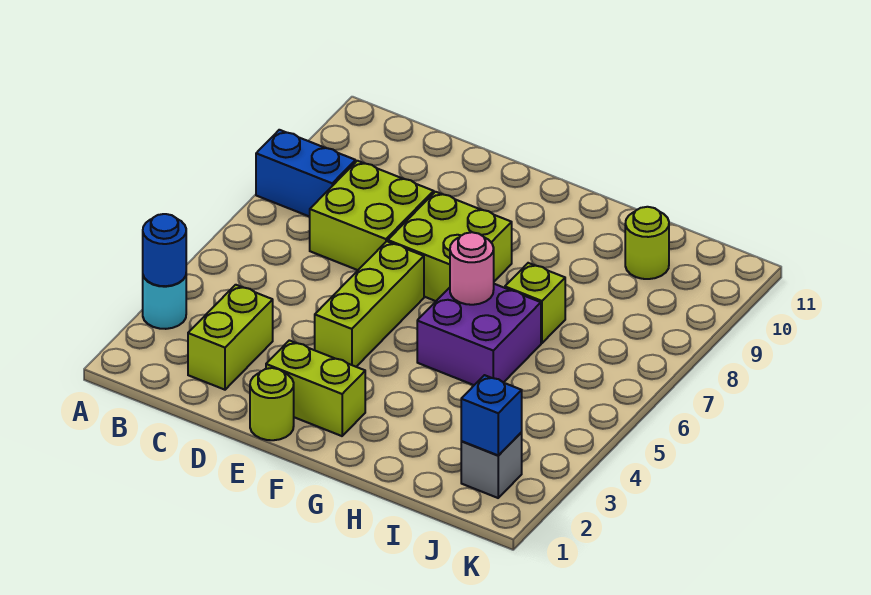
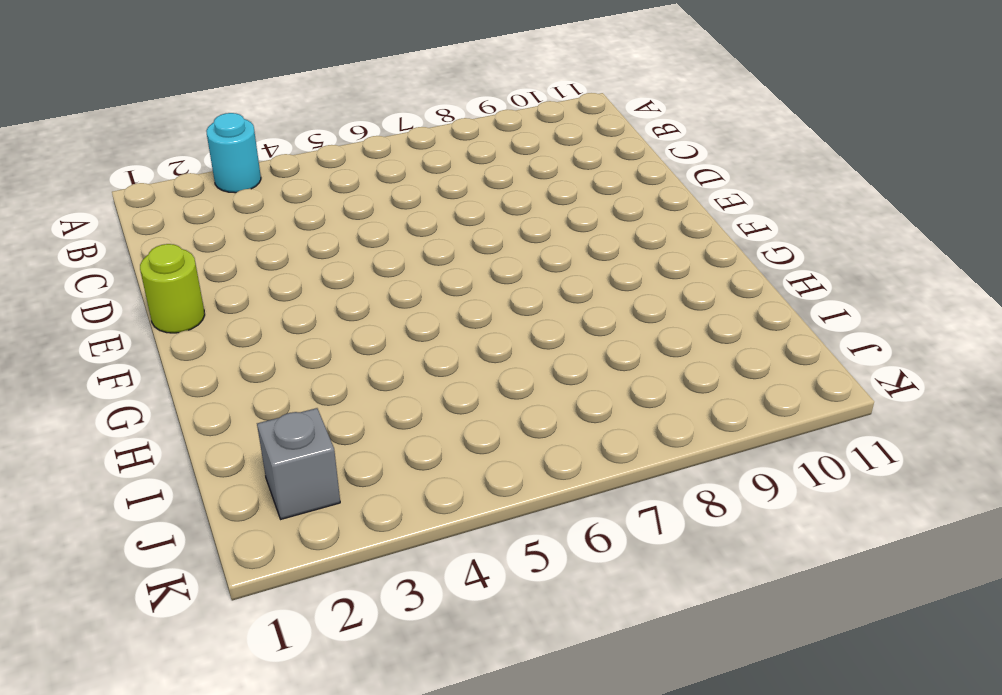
none -> blue 1x2 brick [256,130,355,217]
none -> lime 1x2 brick [188,285,273,390]
none -> lime 2x2 brick [310,161,434,270]

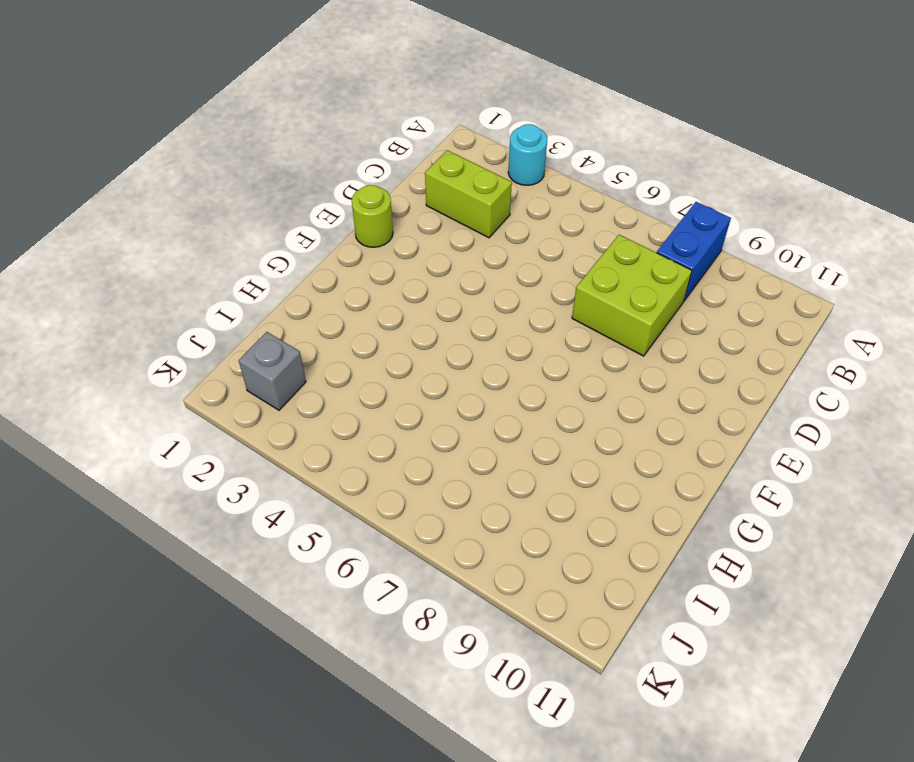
none -> lime 1x2 brick [266,340,365,436]
none -> lime 1x3 brick [315,241,424,367]
none -> lime 2x2 brick [388,192,512,301]

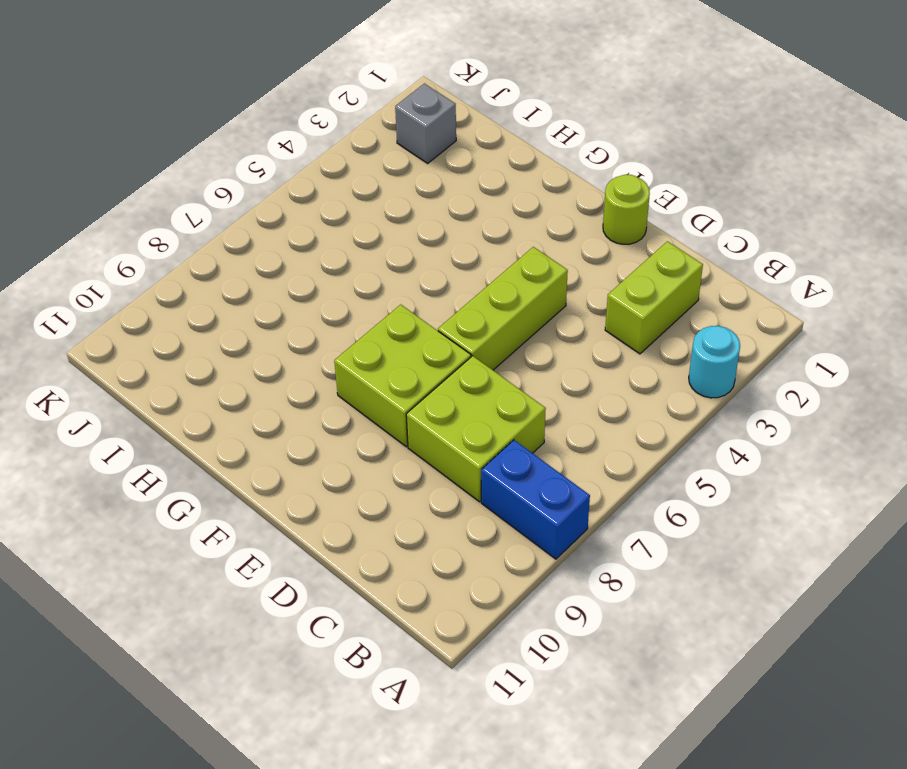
none -> lime 1x2 brick [266,340,365,436]
none -> purple 2x2 brick [417,284,541,385]
none -> lime 1x1 brick [505,263,565,343]

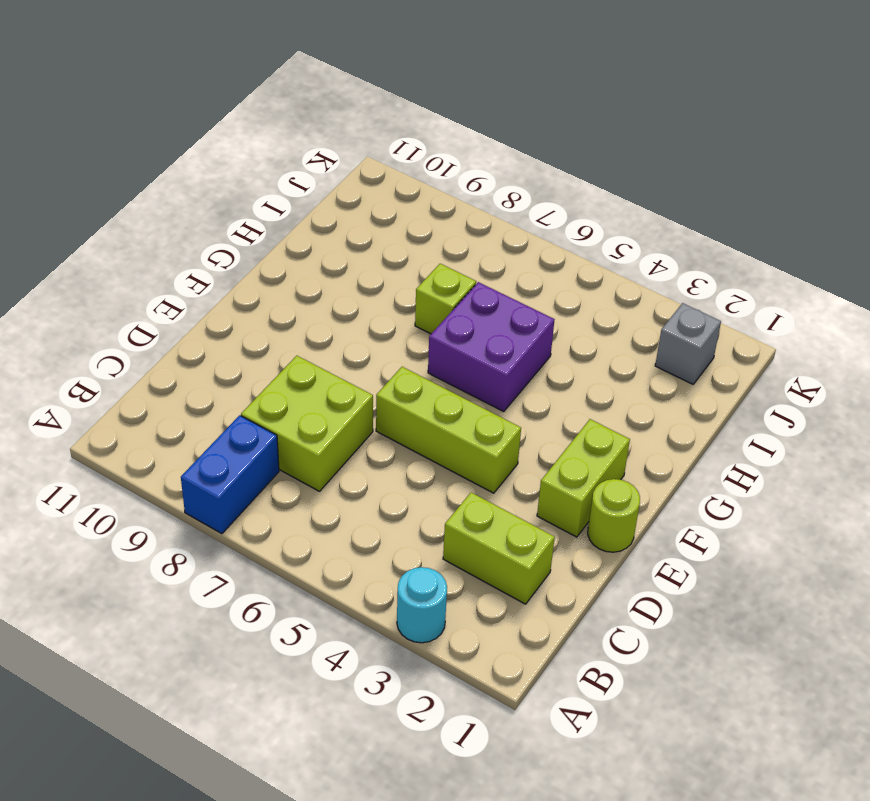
none -> lime 2x2 brick [388,192,512,301]
none -> lime 1x1 round brick [625,207,669,279]
none -> blue 1x1 round brick [143,214,186,286]

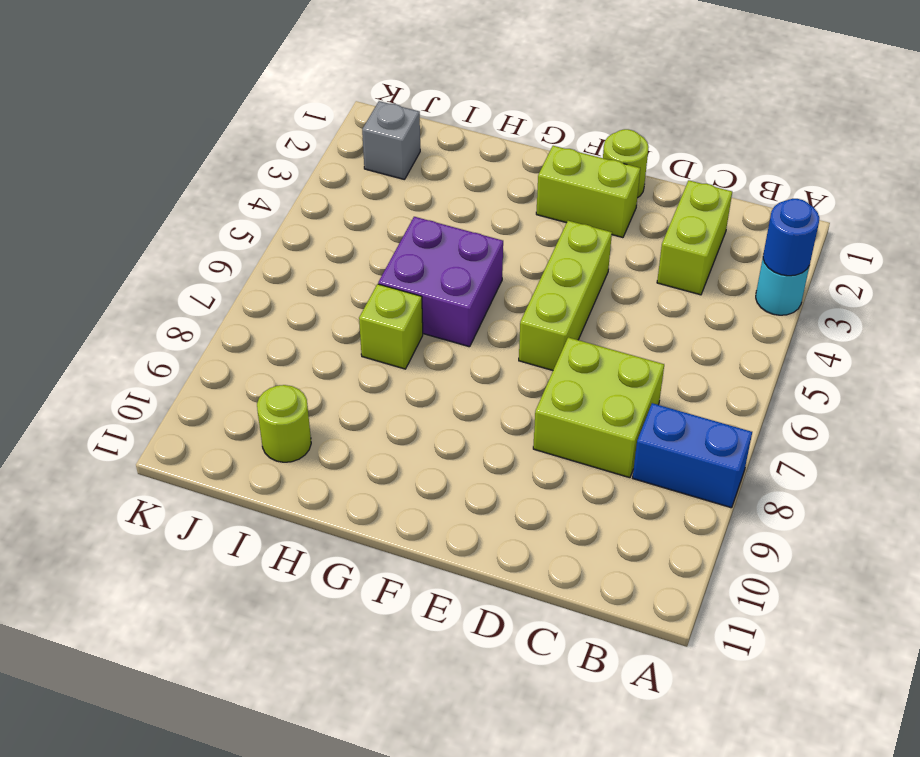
none -> lime 2x2 brick [388,192,512,301]
none -> pink 1x1 round brick [450,232,494,305]
none -> blue 1x1 brick [461,375,522,455]

